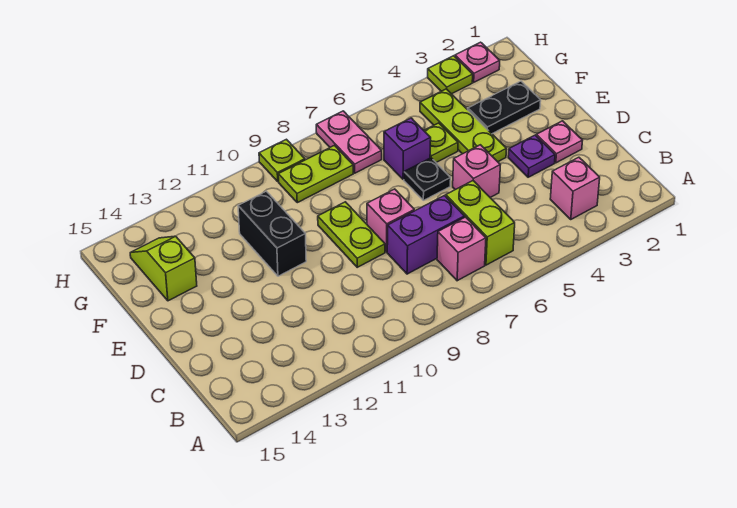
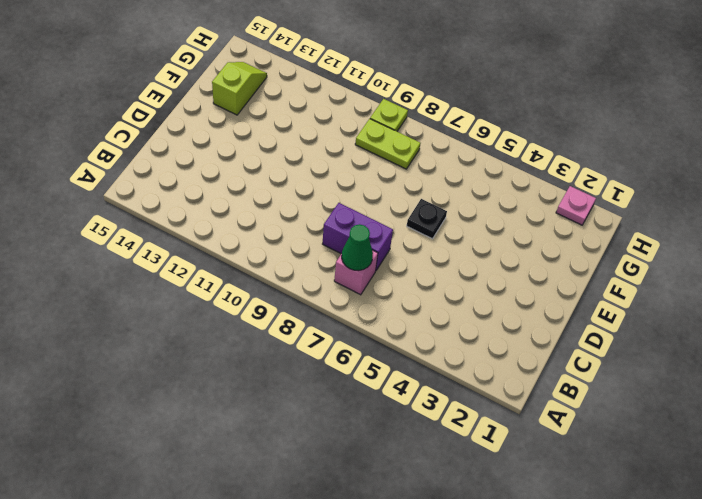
green 1x1 cone [342,224,373,270] -> none
none -> pink 1x1 brick [550,157,600,220]
none -> lime 1x2 brick [446,181,515,265]
none -> pink 1x1 plate [536,121,583,163]

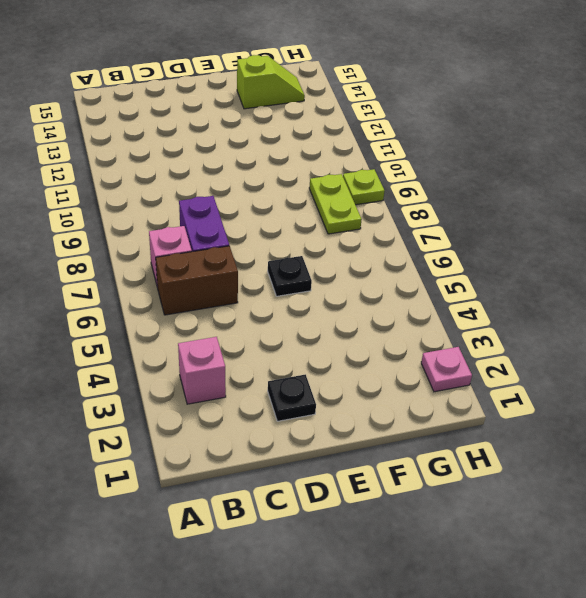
brown 1x2 brick [156,246,238,315] -> lime 1x2 brick [446,181,515,265]
black 1x1 plate [268,374,316,421] -> pink 1x1 plate [536,121,583,163]
none -> purple 1x1 plate [508,135,555,177]
none -> pink 1x1 brick [453,145,500,197]
none -> pink 1x1 brick [367,189,414,252]

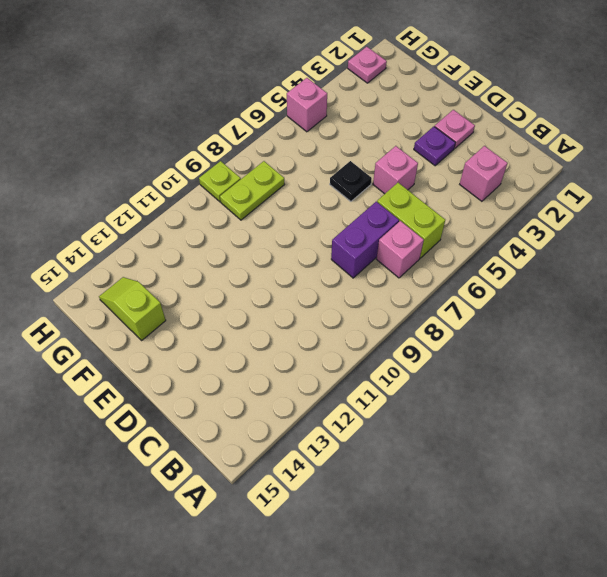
pink 1x1 brick [287,78,327,132] -> pink 1x1 brick moved to [367,189,414,252]
none -> lime 1x2 plate [318,202,385,267]
none -> lime 1x3 plate [420,89,506,162]
none -> black 1x2 brick [238,191,306,276]

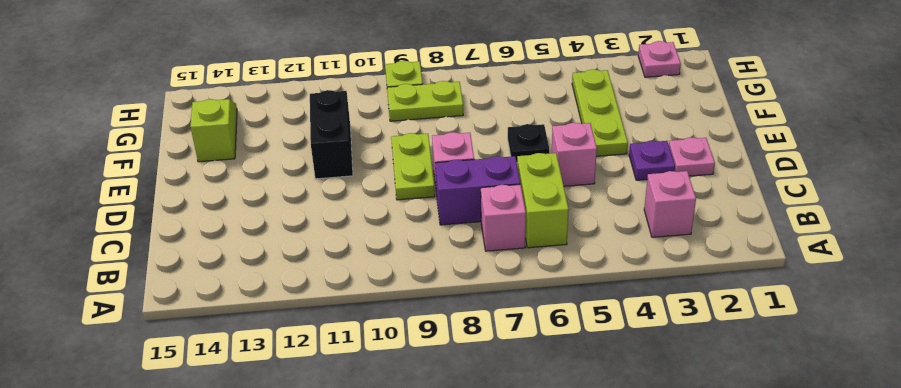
none -> black 1x2 plate [468,81,541,134]
none -> lime 1x1 plate [424,123,458,162]
none -> purple 1x1 brick [384,118,431,180]

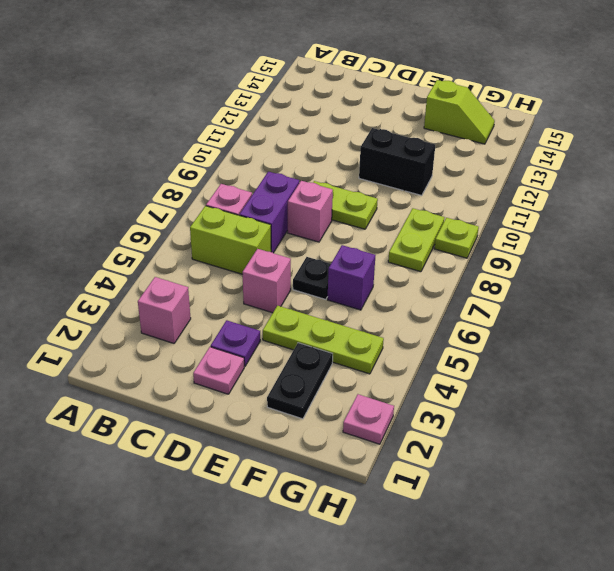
none -> lime 1x1 plate [424,123,458,162]
none -> pink 1x2 plate [316,111,382,173]
none -> lime 1x1 plate [428,56,473,94]

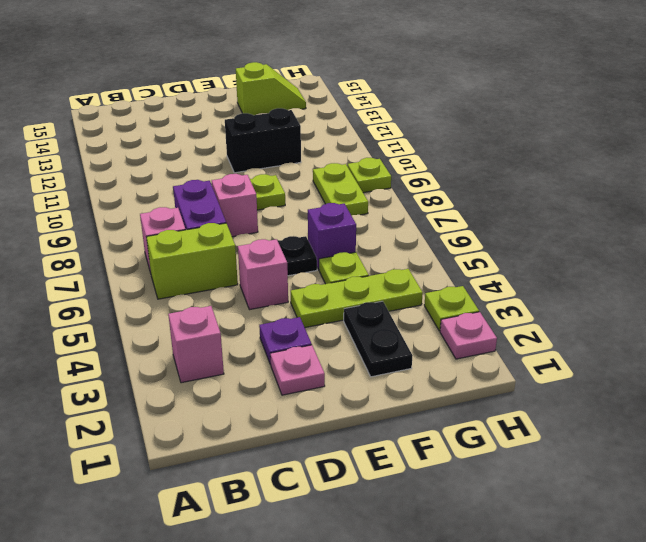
none -> pink 1x2 plate [316,111,382,173]

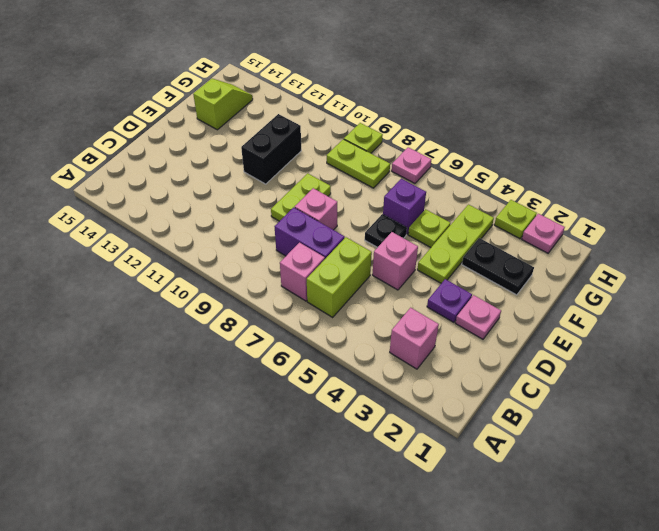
pink 1x1 plate [392,147,431,183] -> pink 1x2 plate [316,111,382,173]

